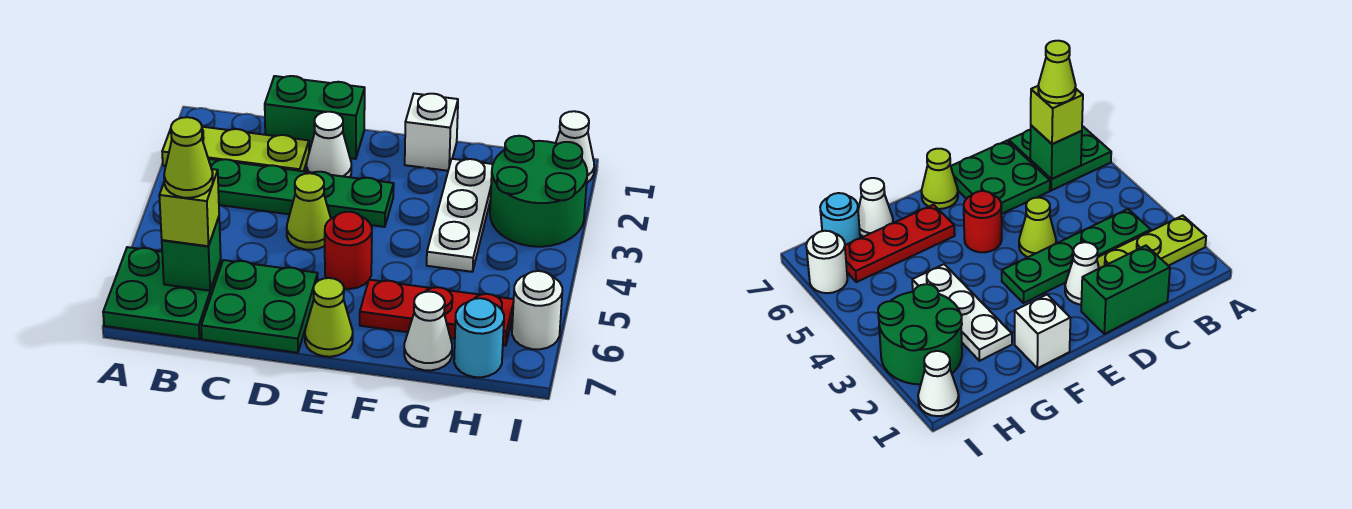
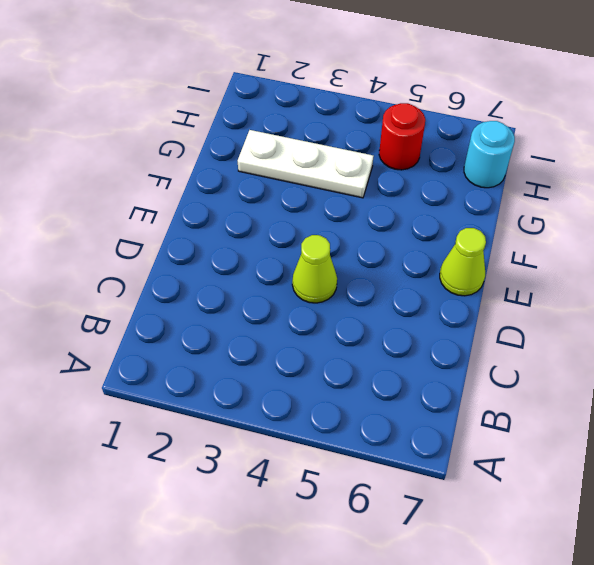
red 1x1 round brick [379,103,425,170] -> red 1x1 round brick moved to [325,212,372,289]
none -> lime 1x3 plate [162,127,309,171]
none -> green 2x2 plate [103,247,221,339]
none -> green 1x4 plate [209,159,394,227]

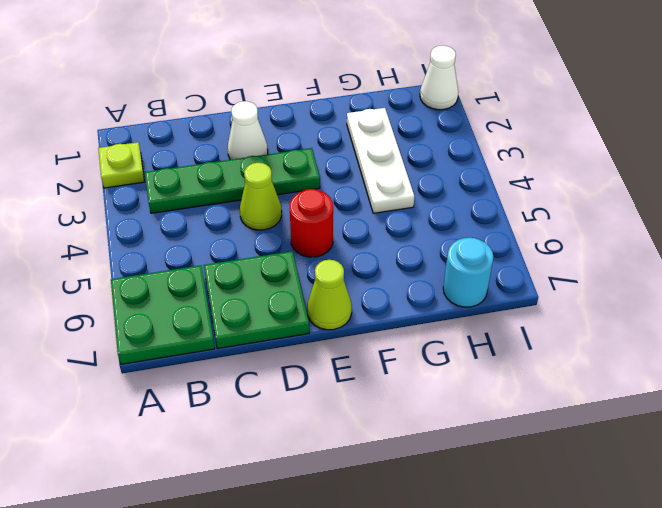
lime 1x1 plate [98,142,144,188] -> lime 1x3 plate [162,127,309,171]
none -> green 1x2 brick [265,76,365,159]
none -> white 1x1 brick [405,94,458,171]
none -> red 1x3 plate [360,280,514,346]

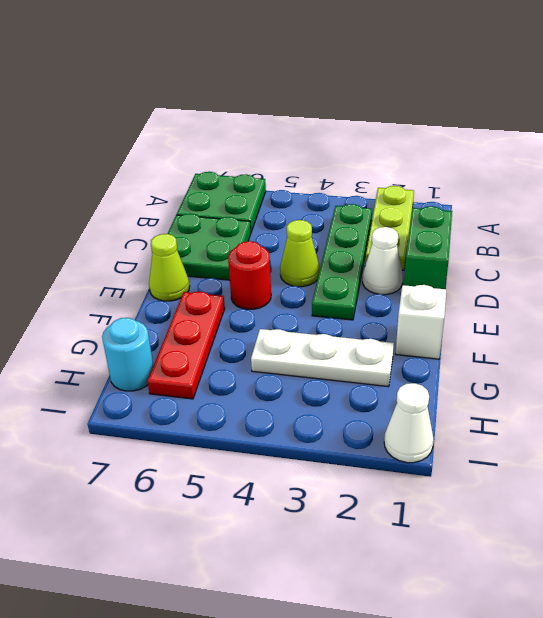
none -> white 1x1 cone [404,292,452,370]
none -> green 2x2 round brick [490,136,587,247]
none -> white 1x1 round brick [512,271,562,349]

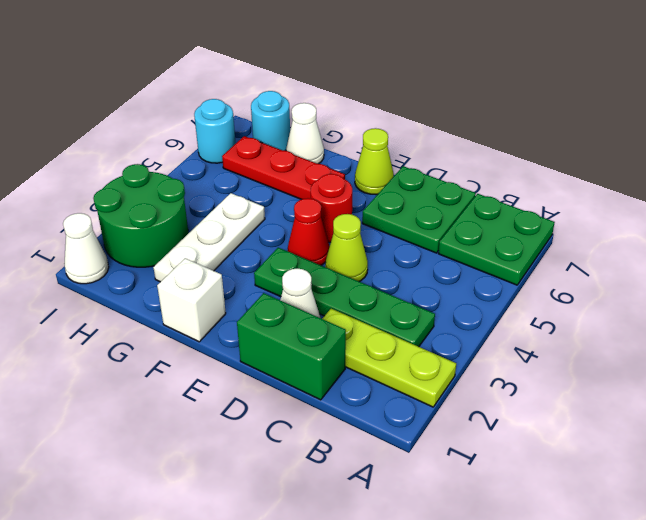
red 1x1 cone [288,198,330,265] -> none
cyan 1x1 round brick [194,99,236,163] -> white 1x1 round brick [512,271,562,349]
none -> green 1x1 brick [162,217,221,291]
none -> lime 1x1 brick [159,169,219,246]
none -> lime 1x1 cone [164,117,213,198]

